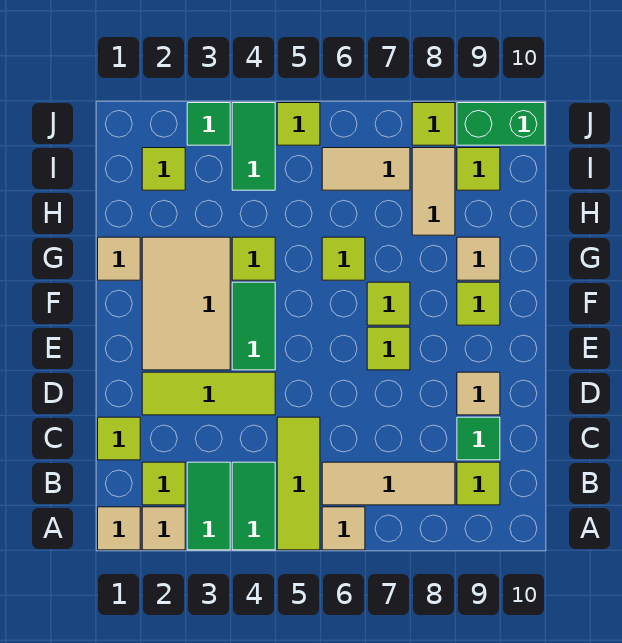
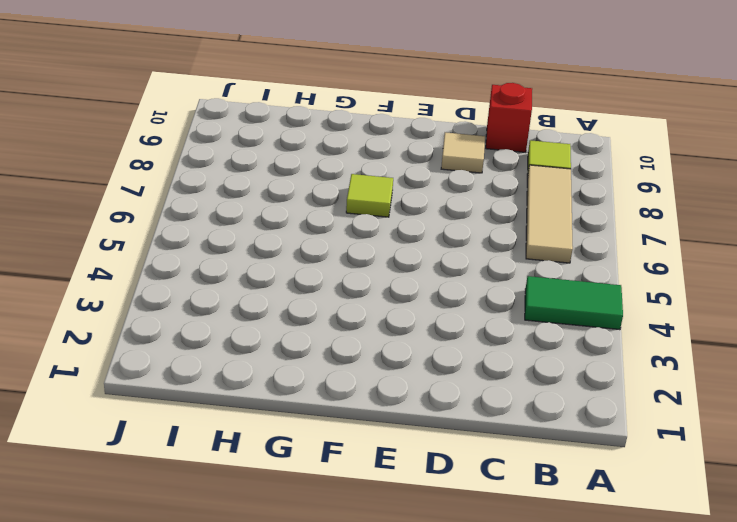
red 1x1 brick [486,83,532,152] -> none
none -> tan 1x1 tile [98,507,140,550]
none -> tan 1x1 tile [142,507,185,550]
none -> green 1x2 tile [187,462,230,550]
none -> lime 1x3 tile [277,417,320,550]

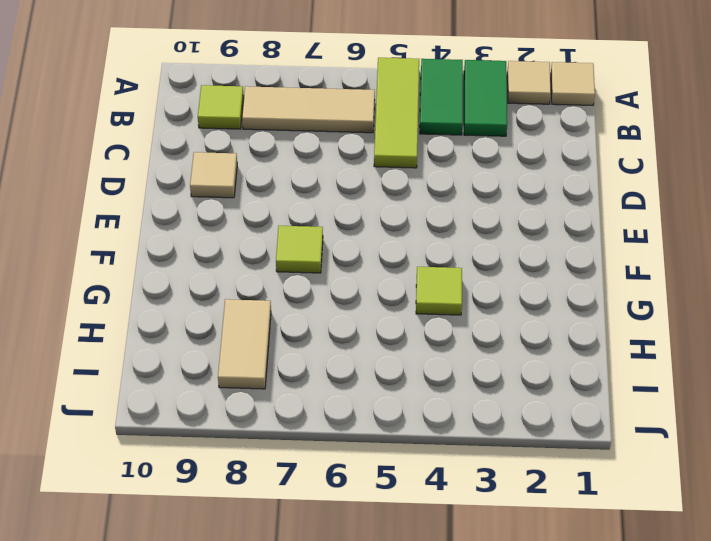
none -> tan 1x1 tile [322,507,365,550]
none -> lime 1x1 tile [142,462,185,505]
none -> lime 1x1 tile [98,417,140,460]
none -> green 1x1 tile [457,417,500,460]

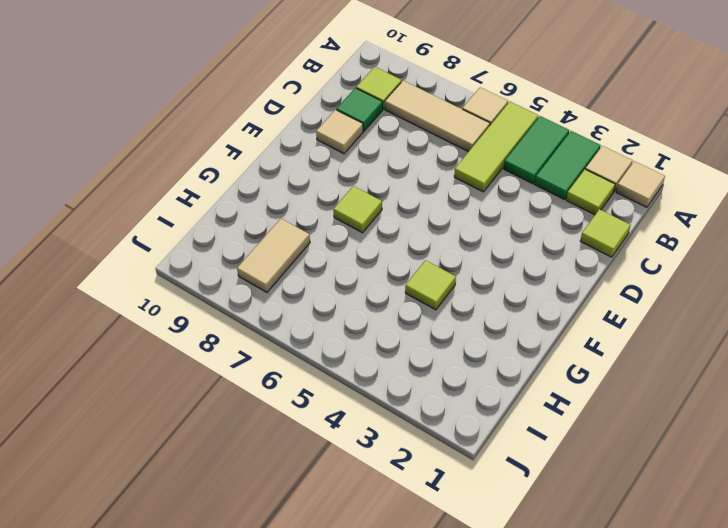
none -> lime 1x3 tile [142,372,275,415]
none -> tan 2x3 tile [142,237,230,370]
none -> green 1x2 tile [232,282,275,370]
none -> lime 1x1 tile [367,327,410,370]

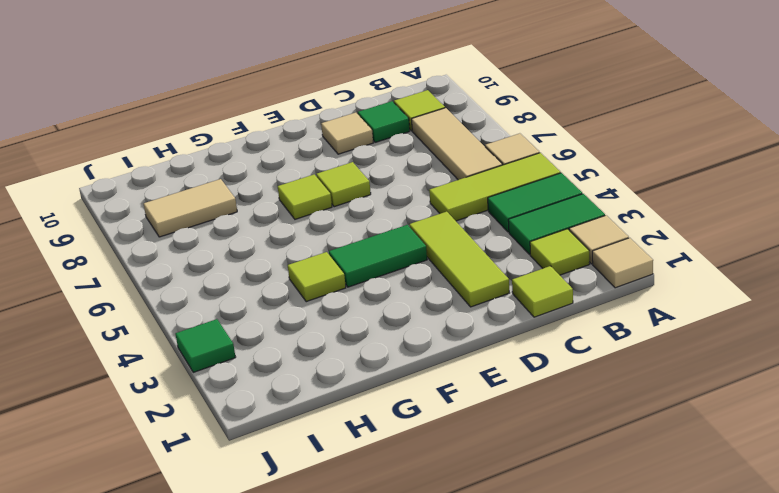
none -> tan 2x3 tile [142,237,230,370]
none -> lime 1x1 tile [457,282,500,325]
none -> tan 1x1 tile [98,237,140,280]
none -> lime 1x1 tile [322,237,365,280]

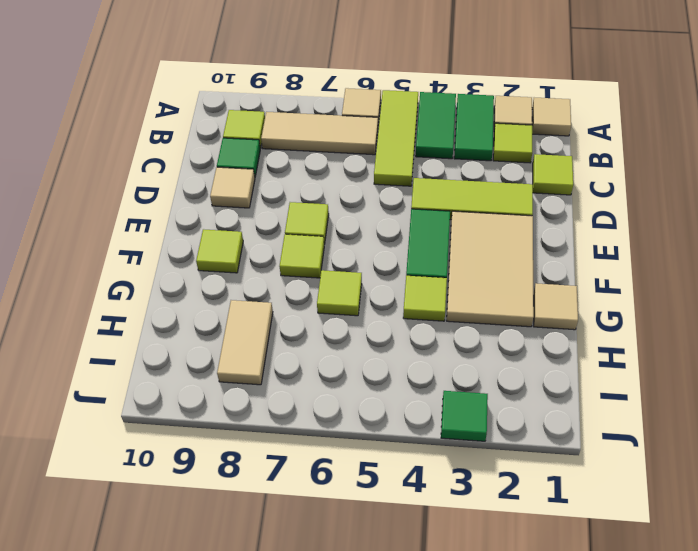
none -> tan 1x1 tile [457,237,500,280]
none -> lime 1x1 tile [142,148,185,190]
none -> green 1x2 tile [232,103,275,190]
none -> tan 1x2 tile [322,148,410,190]

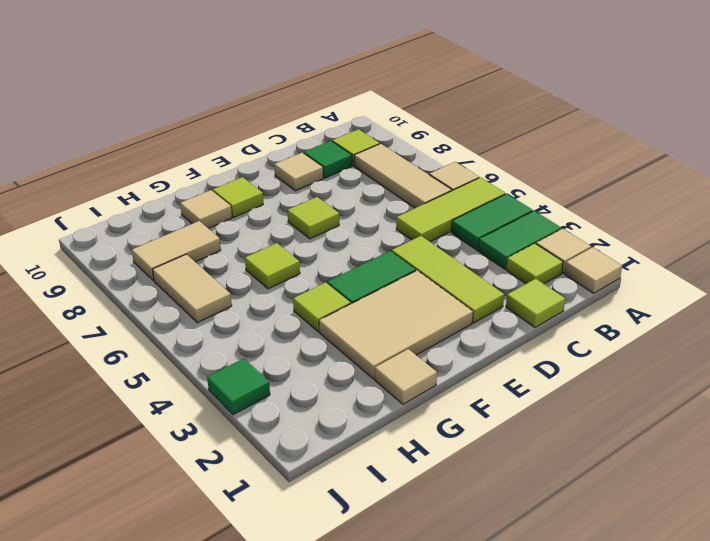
none -> lime 1x1 tile [367,282,410,325]
none -> lime 1x1 tile [142,148,185,190]
none -> green 1x2 tile [232,103,275,190]
none -> lime 1x1 tile [457,148,500,190]

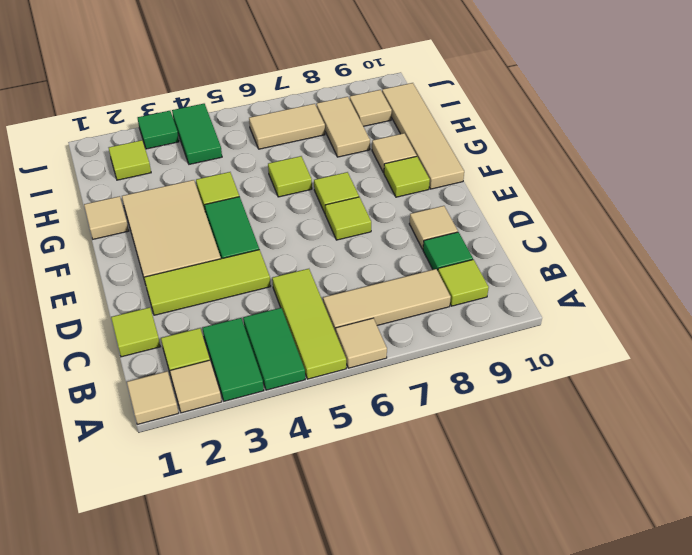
tan 1x4 tile [382,83,464,189] -> none
tan 1x1 tile [350,90,392,126] -> lime 1x1 tile [457,148,500,190]
none -> lime 1x1 tile [277,103,320,145]
none -> lime 1x1 tile [412,103,455,145]
none -> green 1x2 brick [457,103,545,145]

